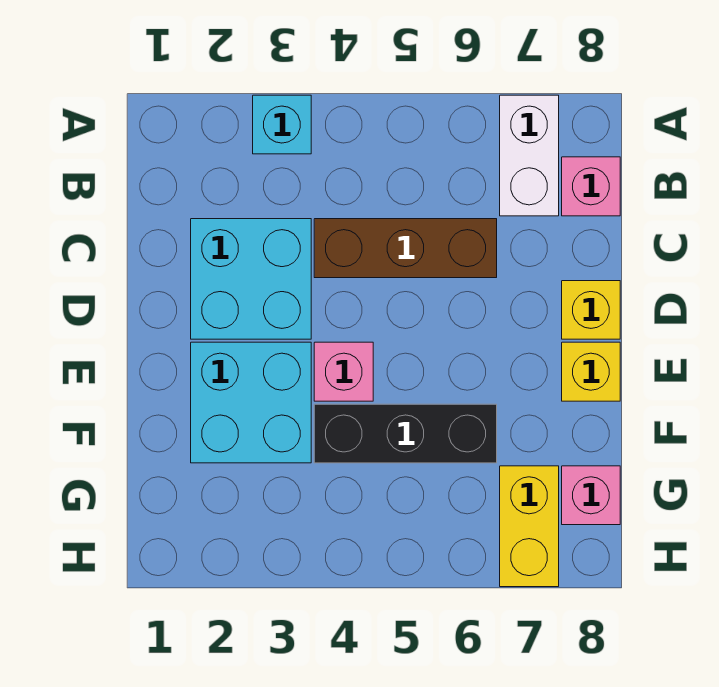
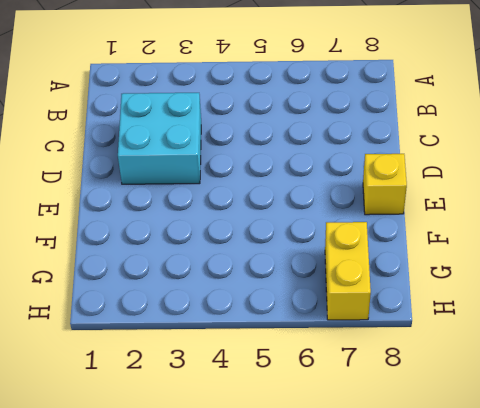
none -> cyan 1x1 brick [253,95,311,154]
none -> white 1x2 brick [500,95,559,216]
none -> pink 1x1 brick [562,157,620,216]

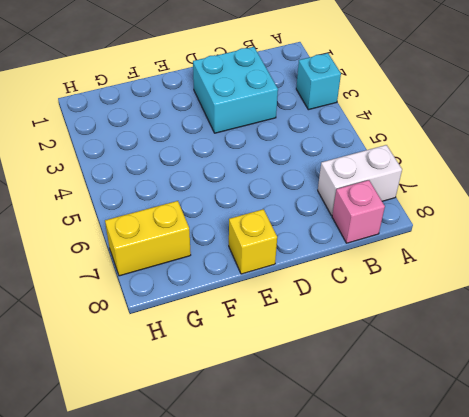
none -> brown 1x3 brick [314,219,497,278]
none -> yellow 1x1 brick [562,281,620,339]
none -> cyan 2x2 brick [191,342,311,463]

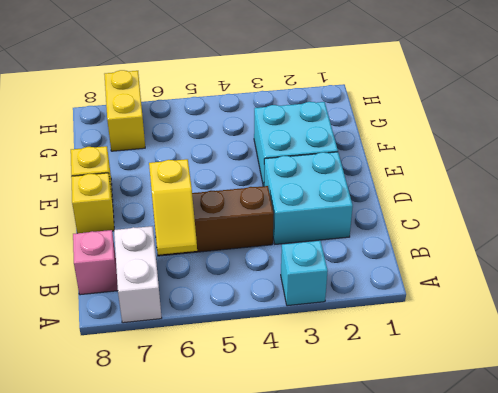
yellow 1x2 slope [149,159,197,255] -> none
none -> pink 1x1 brick [314,342,373,401]
none -> black 1x3 brick [314,404,497,463]
none -> pink 1x1 brick [562,466,620,525]

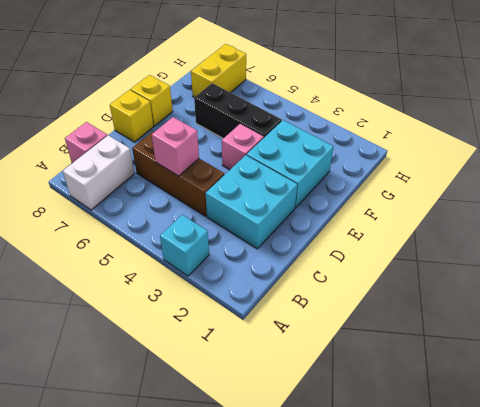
pink 1x1 brick [152,117,199,176] -> pink 1x1 brick moved to [562,466,620,525]

